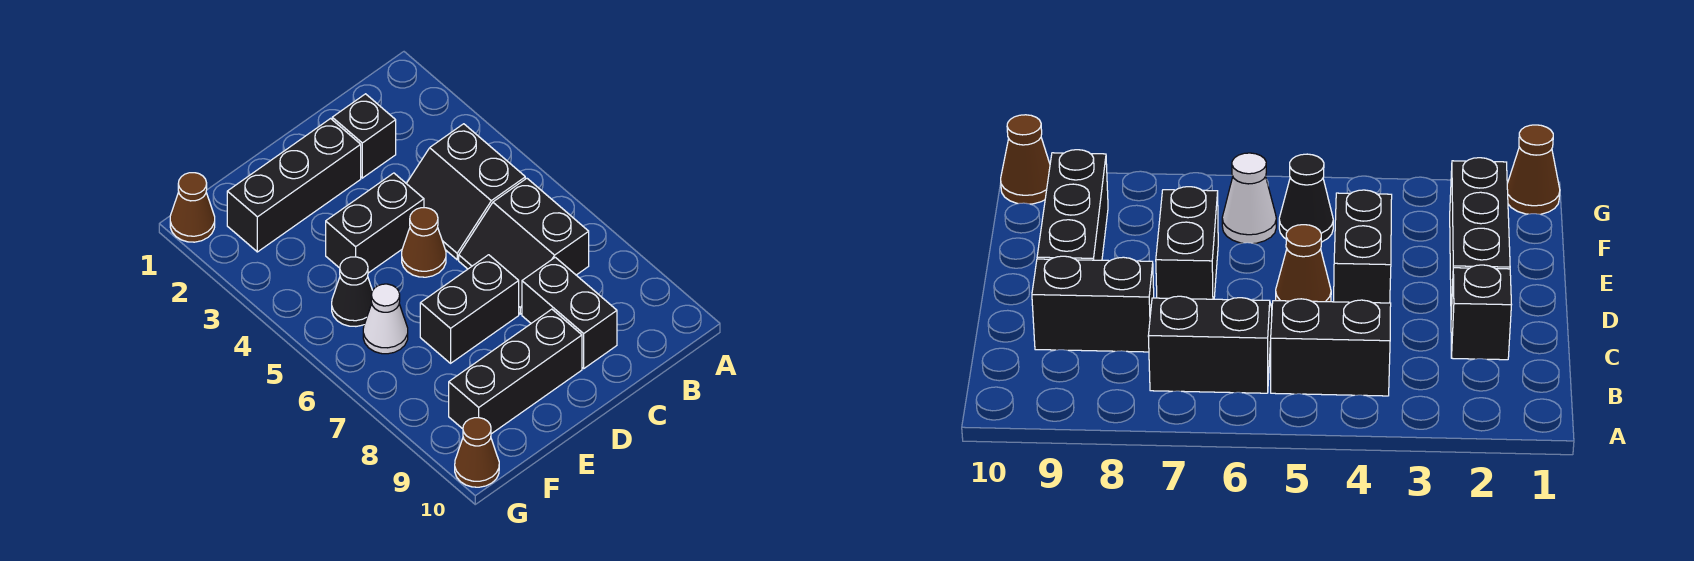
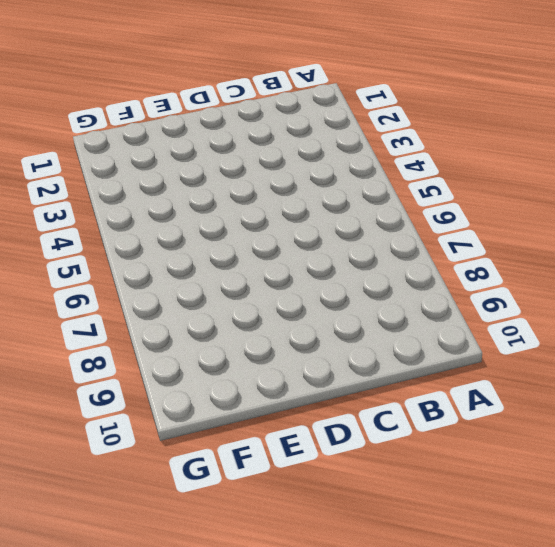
none -> black 2x2 slope [406,124,525,260]
none -> black 2x2 slope [459,178,589,314]
none -> black 1x1 brick [332,94,396,178]

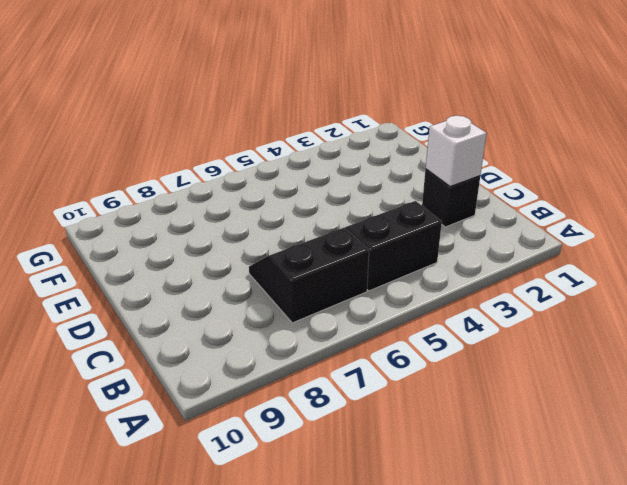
white 1x1 brick [426,116,487,187] -> none
none -> black 1x2 brick [522,257,617,368]
none -> black 1x3 brick [227,119,361,252]
none -> black 1x2 brick [326,173,424,273]

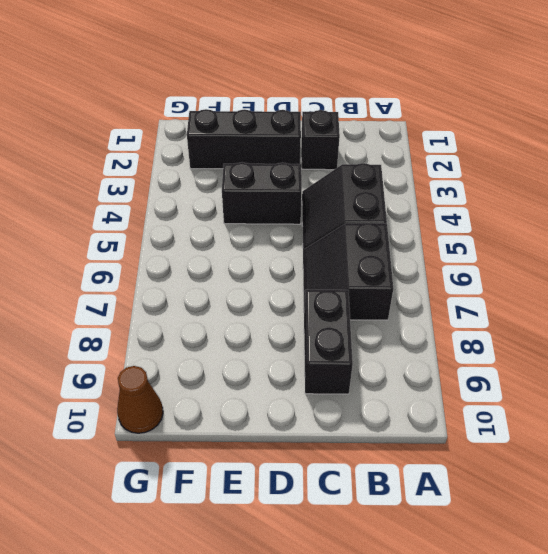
none -> brown 1x1 cone [402,208,446,277]
none -> black 1x2 brick [420,255,519,363]
none -> black 1x3 brick [449,309,582,434]

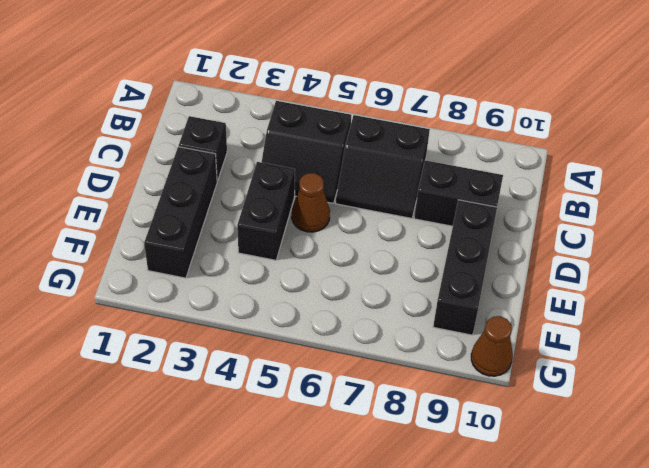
none -> black 1x2 brick [420,255,519,363]
none -> black 1x1 cone [332,257,373,326]
none -> white 1x1 cone [363,284,408,354]

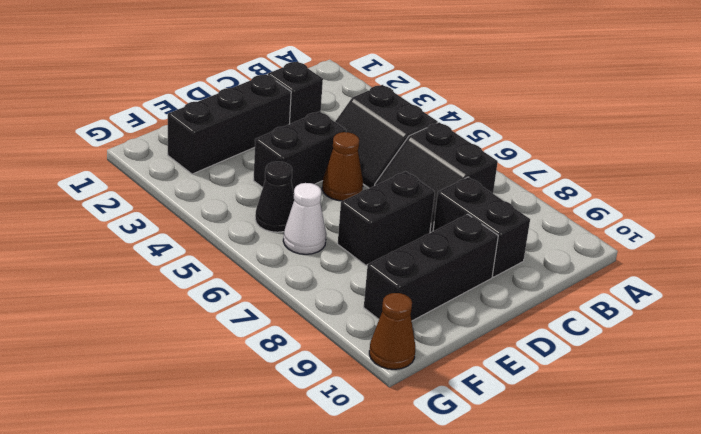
none -> brown 1x1 cone [170,173,215,242]

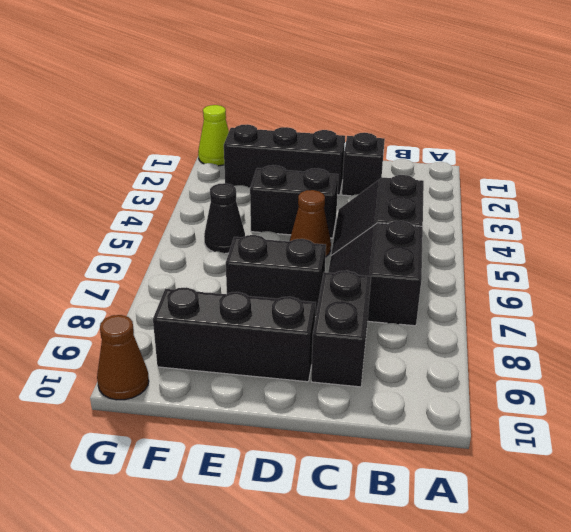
lime 1x1 cone [198,105,229,166] -> brown 1x1 cone [170,173,215,242]
none -> white 1x1 cone [363,284,408,354]

